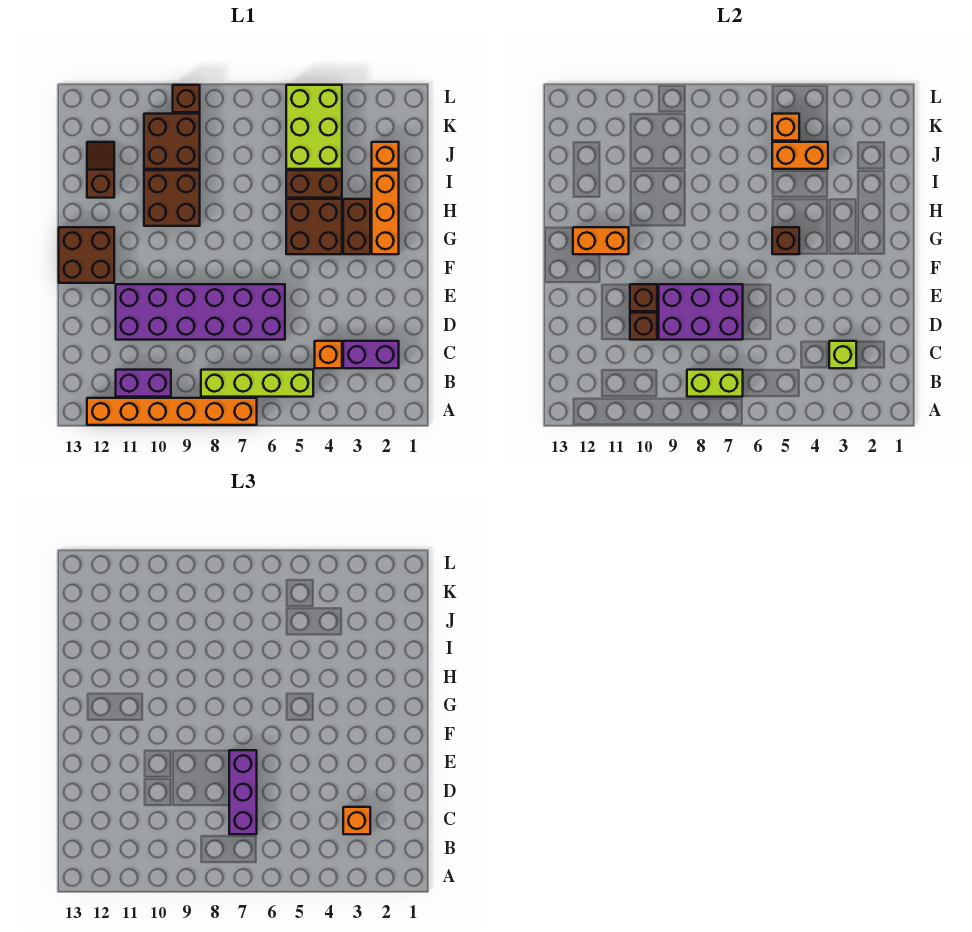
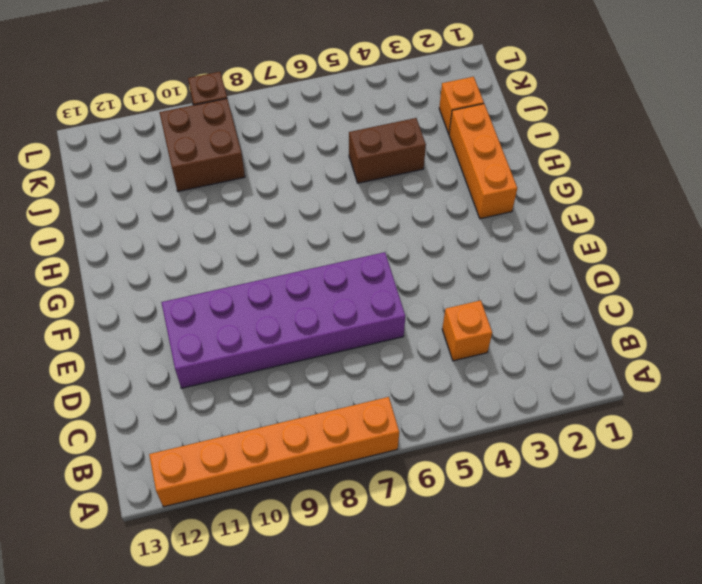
none -> lime 1x4 brick [201,370,313,397]
none -> purple 1x2 brick [116,370,171,397]
none -> purple 1x2 brick [343,341,399,368]

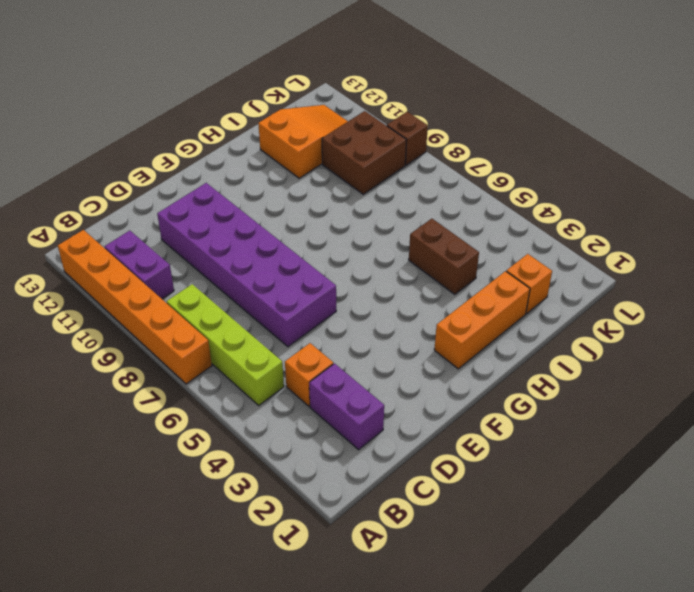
orange 2x3 slope [258,105,348,178] -> brown 1x2 slope [87,142,114,198]
none -> brown 2x2 brick [59,227,114,283]
none -> brown 1x2 brick [343,199,370,254]
none -> brown 2x2 brick [286,199,342,254]

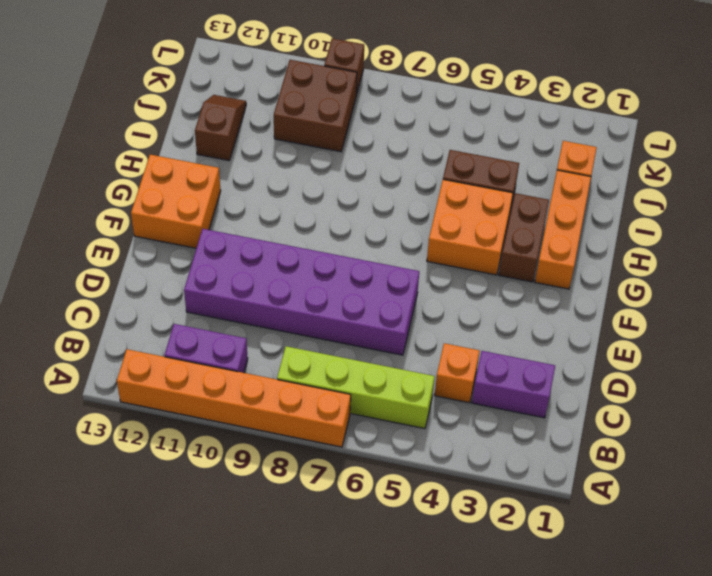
orange 2x2 brick [131,155,221,248] -> brown 2x2 brick [59,227,114,283]
orange 2x2 brick [427,179,513,275] -> brown 2x2 brick [286,199,342,254]
none -> brown 2x2 brick [144,170,200,226]
none -> lime 2x3 brick [286,85,342,169]
none -> lime 1x2 brick [687,370,743,397]

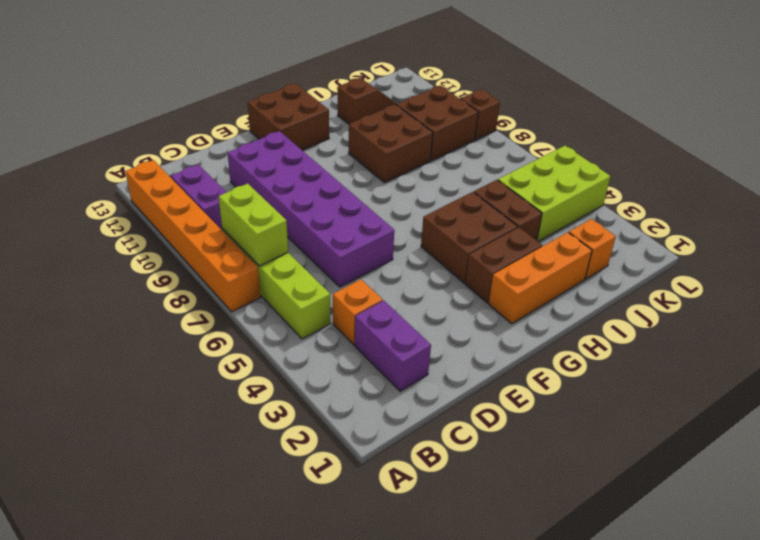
none -> lime 1x1 brick [829,341,856,368]
none -> purple 2x3 brick [659,284,743,340]
none -> brown 1x1 brick [630,313,657,340]

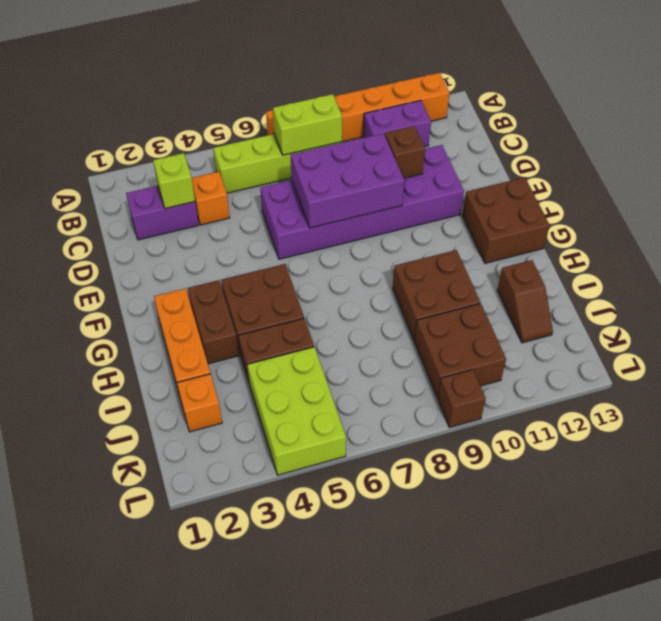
none -> brown 1x1 brick [630,284,657,311]
none -> brown 1x1 brick [772,227,799,254]
none -> orange 1x2 brick [573,227,629,254]

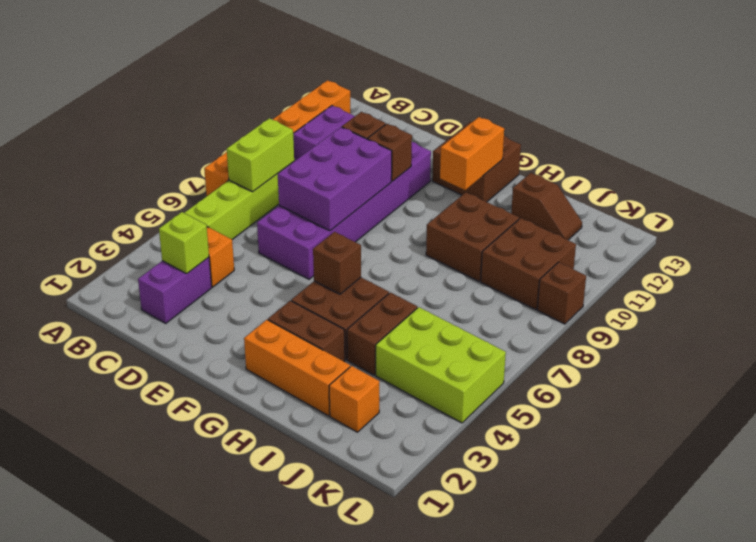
none -> orange 1x2 brick [772,142,828,169]
none -> orange 1x1 brick [772,114,799,141]
none -> orange 1x1 brick [343,807,370,834]

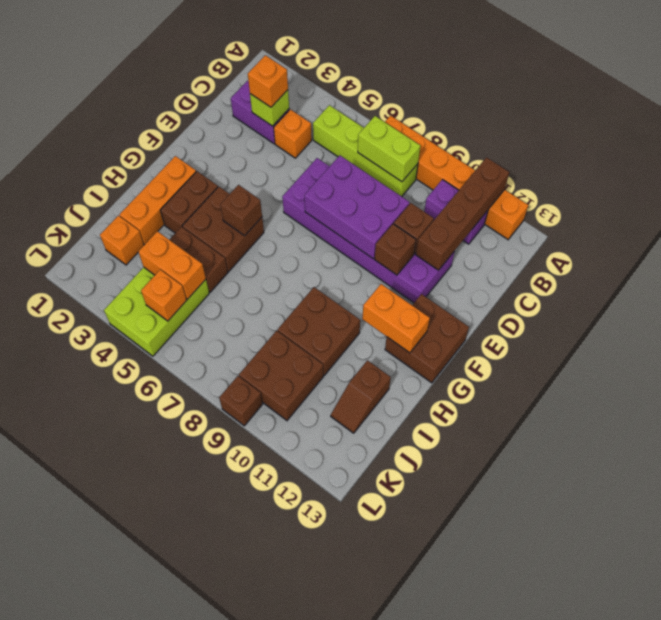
brown 1x4 brick [416,157,509,270] -> none
none -> purple 1x3 brick [229,750,257,834]

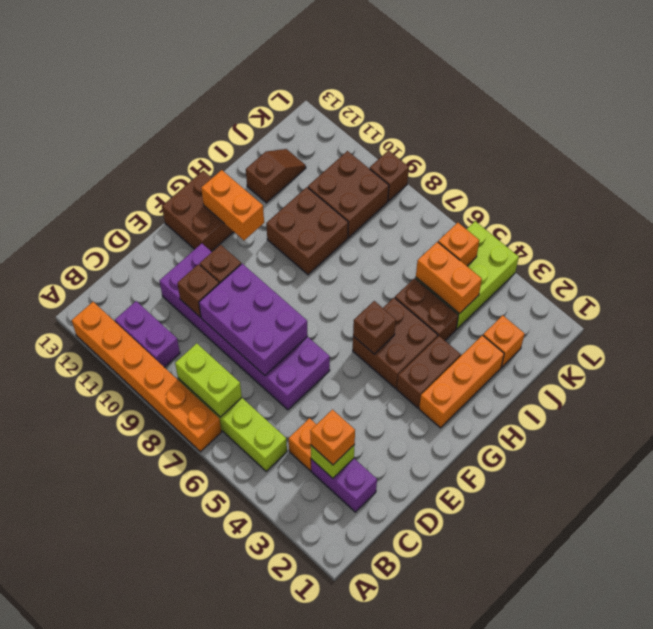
none -> purple 1x3 brick [229,750,257,834]

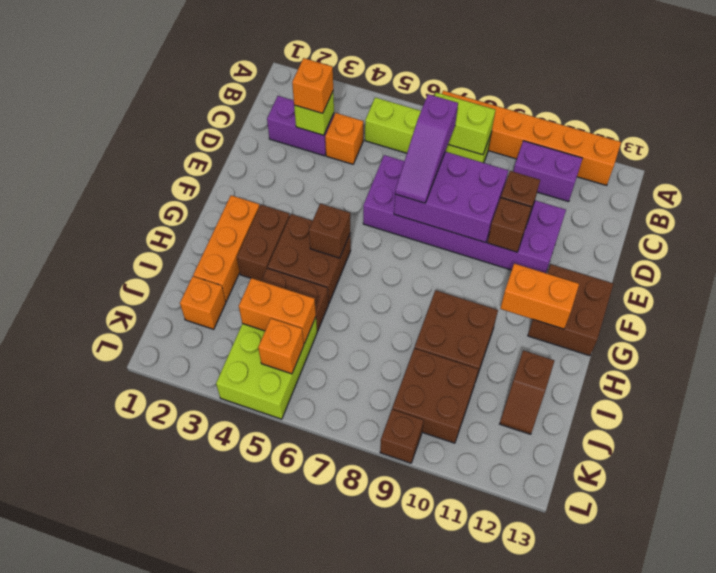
purple 1x3 slope [395,94,458,203] -> purple 1x3 brick [229,750,257,834]

